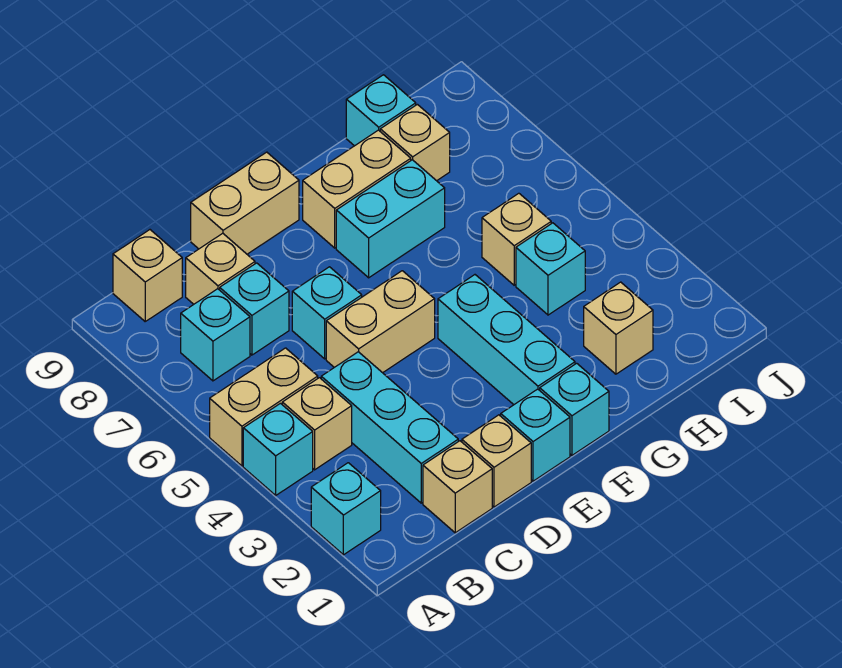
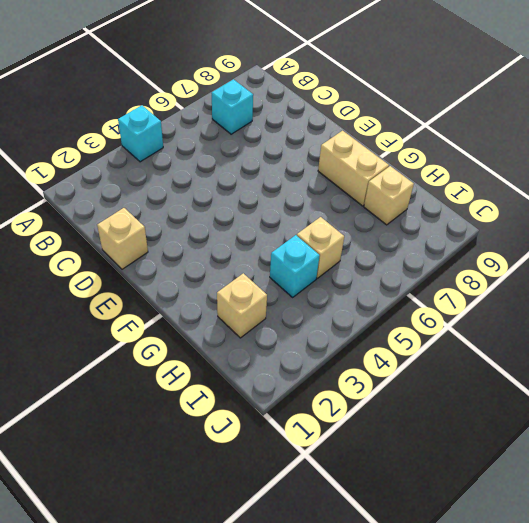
none -> cyan 1x1 brick [311,463,381,555]
none -> tan 1x2 brick [210,348,318,466]
none -> tan 1x1 brick [282,378,352,470]

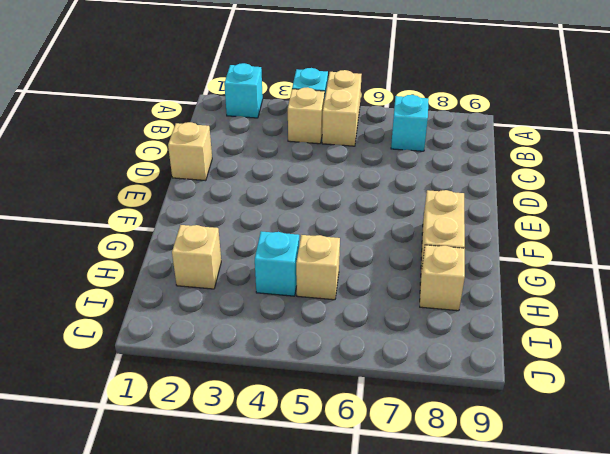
none -> tan 1x1 brick [113,230,182,321]
none -> tan 1x1 brick [423,441,492,533]
none -> cyan 1x3 brick [321,352,458,503]

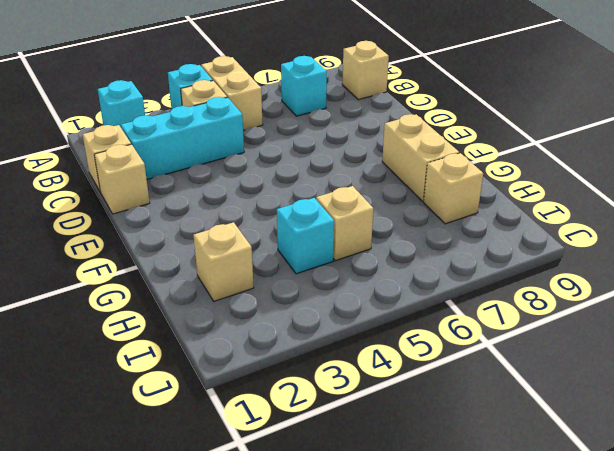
none -> cyan 1x1 brick [220,263,289,355]
none -> tan 1x1 brick [186,233,255,304]
none -> tan 1x2 brick [326,271,435,373]

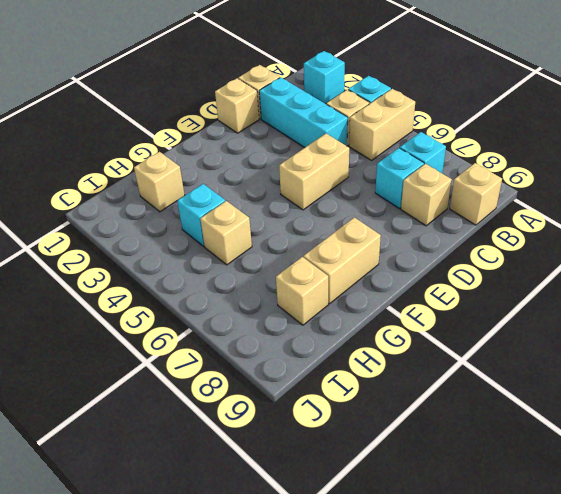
none -> cyan 1x1 brick [292,267,362,359]
none -> tan 1x2 brick [191,152,299,254]
none -> cyan 1x1 brick [501,389,570,481]

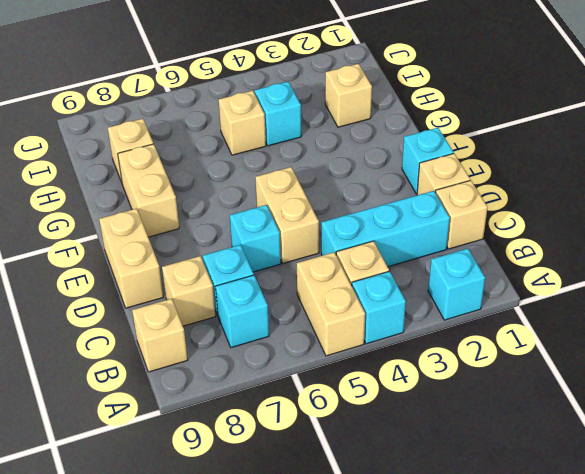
none -> cyan 1x1 brick [540,363,609,455]
none -> cyan 1x3 brick [438,275,575,405]
none -> cyan 1x2 brick [336,160,445,278]

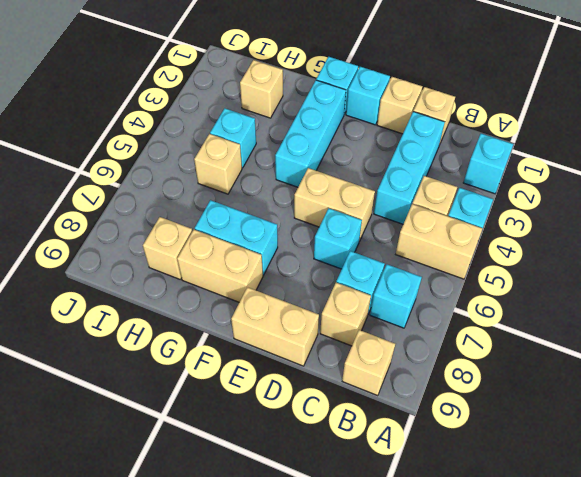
none -> cyan 1x1 brick [346,75,416,146]

